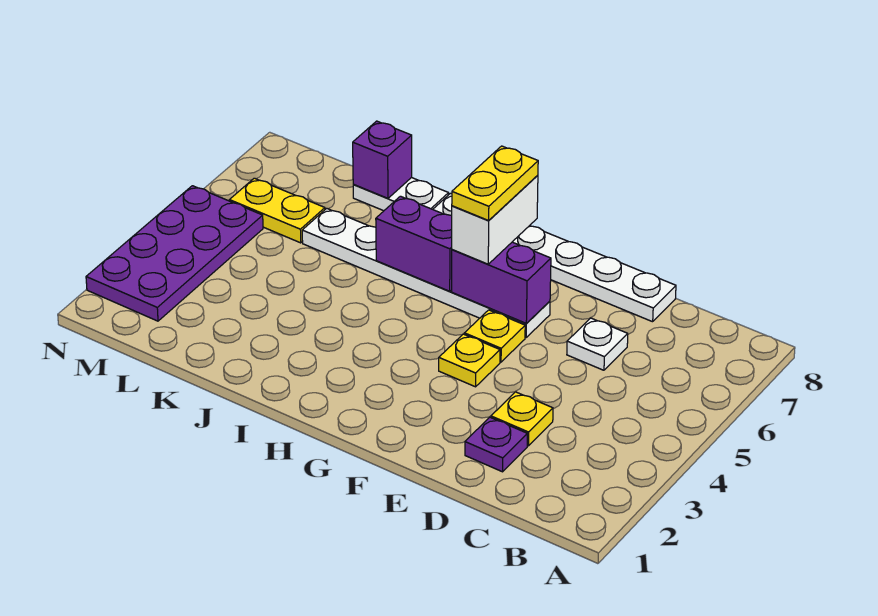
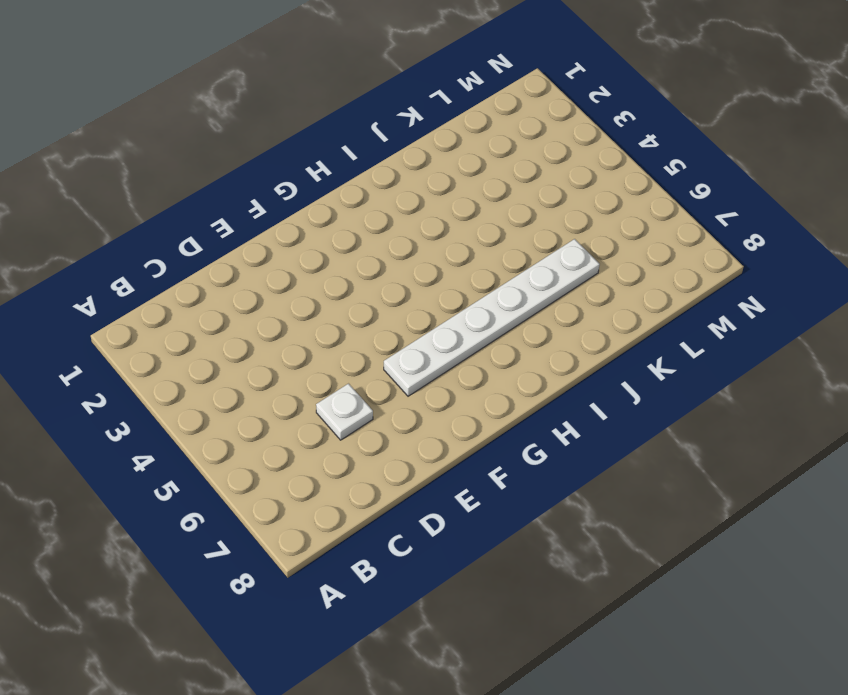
none -> purple 1x1 plate [465,417,527,472]
none -> yellow 1x1 plate [491,392,553,446]
none -> white 1x6 plate [433,194,676,322]

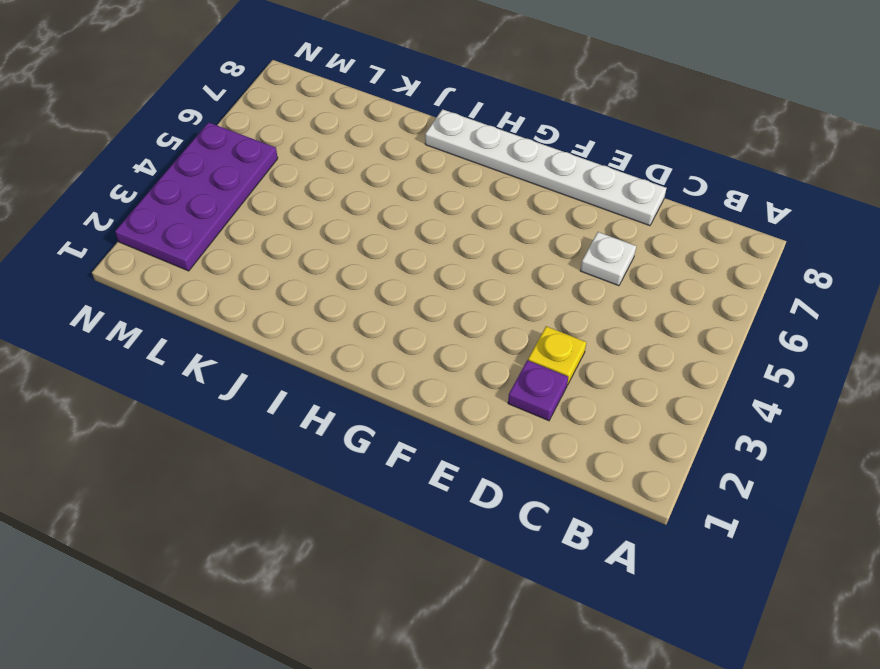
none -> yellow 1x1 plate [439,334,500,387]
none -> yellow 1x1 plate [464,310,525,362]
none -> white 1x6 plate [302,208,550,338]

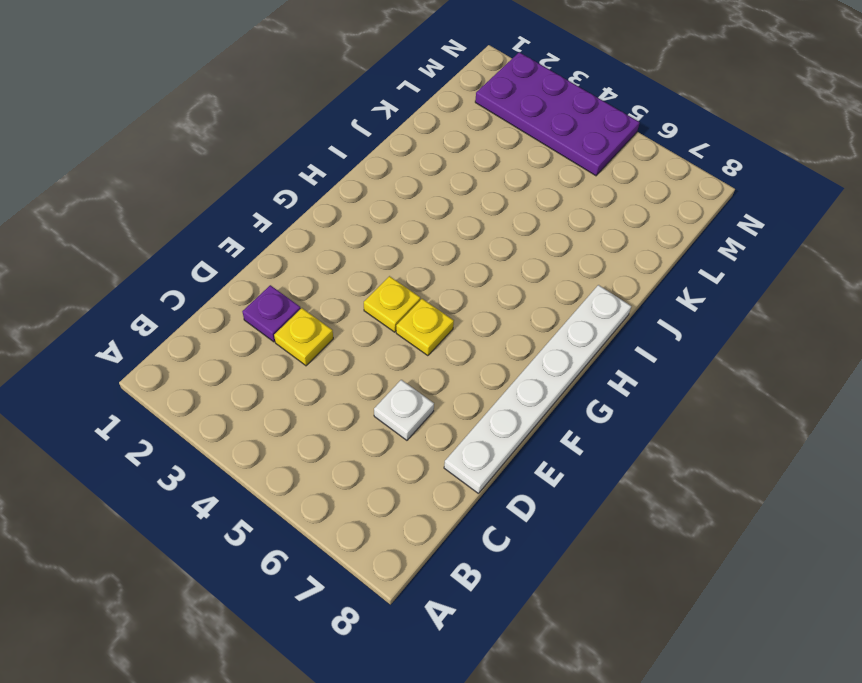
none -> white 1x6 plate [302,208,550,338]
none -> white 1x2 plate [353,177,449,211]
none -> yellow 1x2 plate [229,178,325,243]

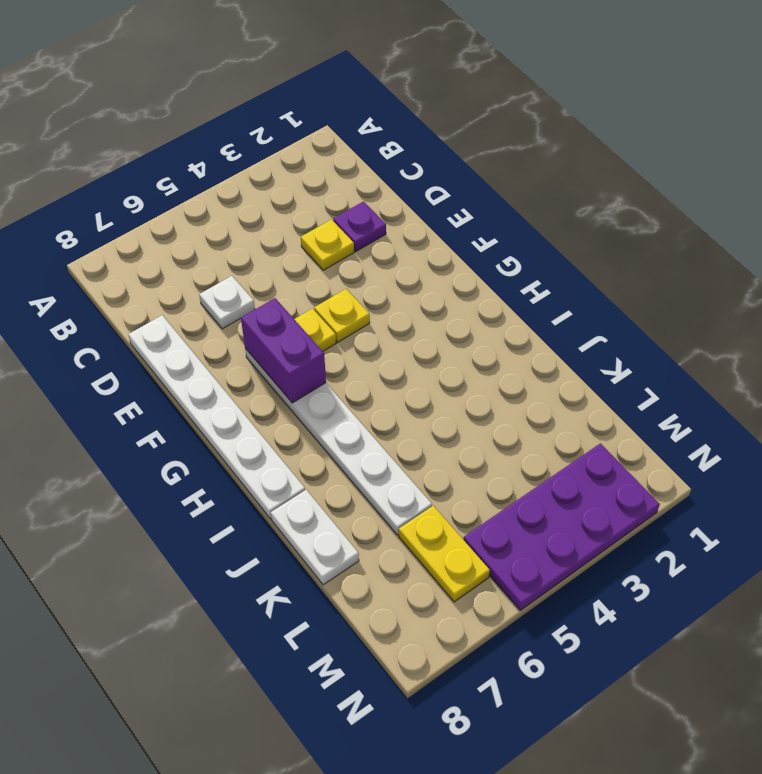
none -> purple 1x2 brick [376,196,452,291]
none -> purple 1x1 brick [353,121,412,198]
none -> white 1x2 brick [452,175,538,264]

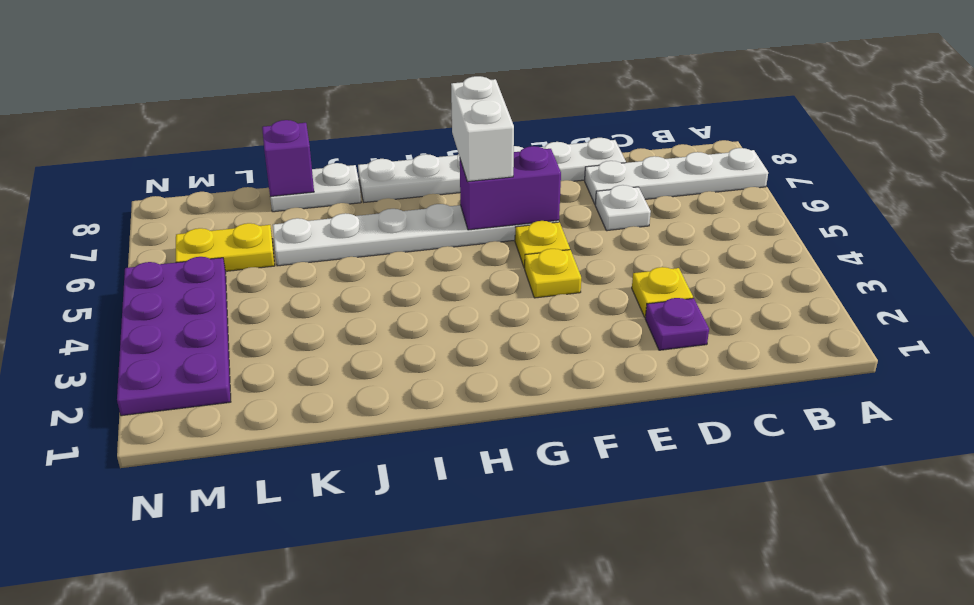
white 1x4 plate [585,148,768,204] -> none
none -> purple 1x2 brick [376,196,452,291]
none -> yellow 1x2 plate [452,146,538,220]

